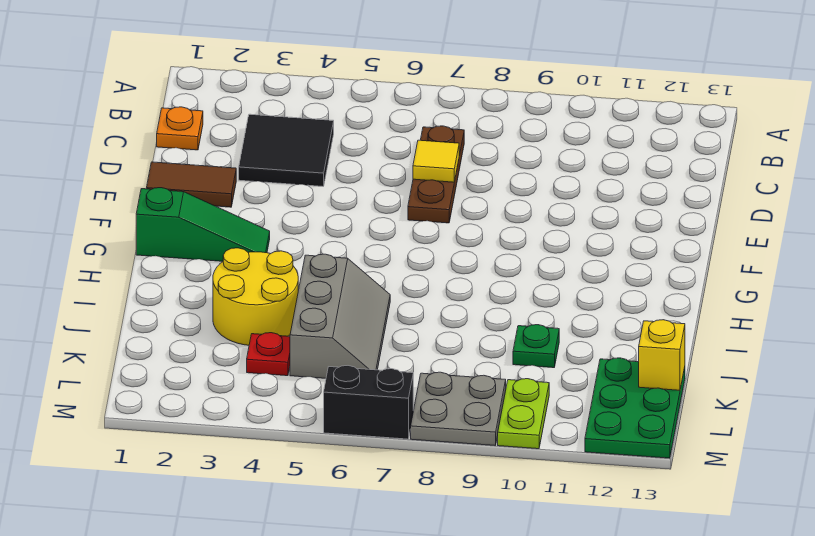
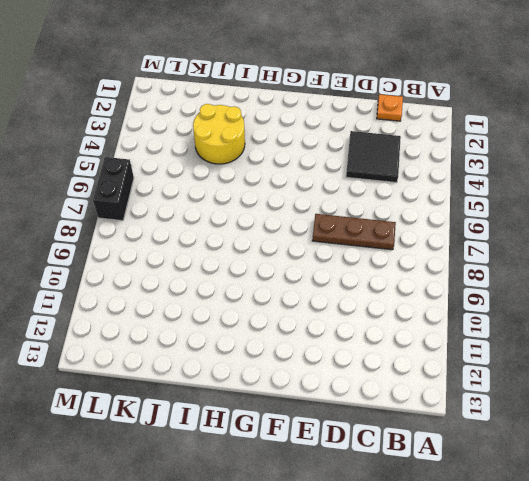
none -> brown 1x2 tile [146,162,236,207]
none -> green 1x3 slope [136,188,270,261]
none -> grey 2x3 slope [290,254,390,378]

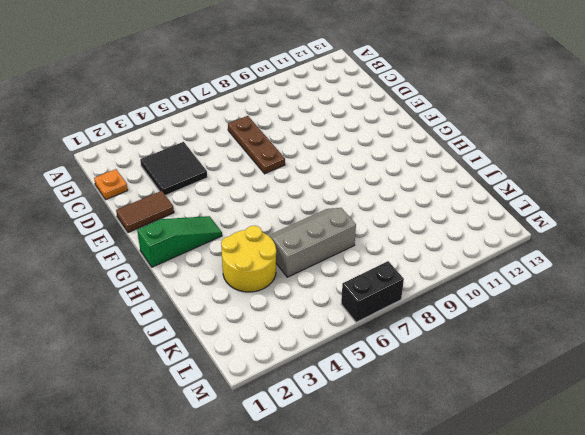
grey 2x3 slope [268,208,356,277] -> grey 2x3 slope turned to [290,254,390,378]
none -> green 1x1 plate [513,325,559,368]
none -> red 1x1 plate [247,333,290,376]
none -> green 2x3 plate [585,358,685,458]

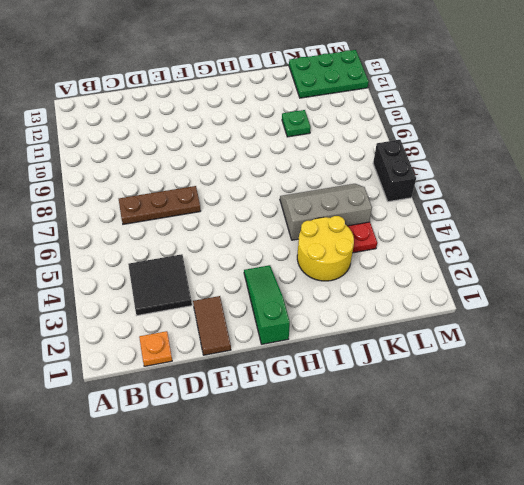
none -> grey 2x2 plate [411,372,506,445]
none -> lime 1x2 plate [498,379,549,449]
none -> yellow 1x1 tile [413,140,459,182]

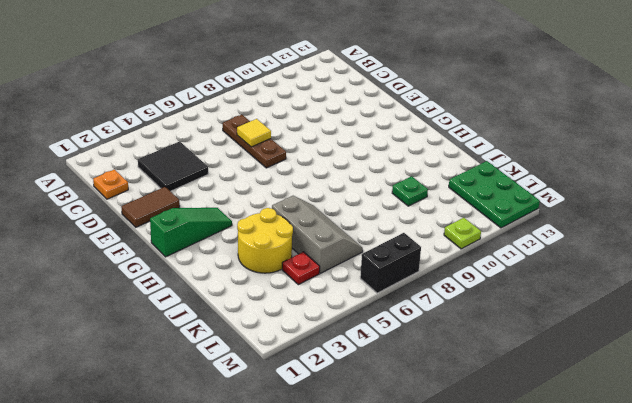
lime 1x1 plate [444,218,481,249] -> lime 1x2 plate [498,379,549,449]
none -> grey 2x2 plate [411,372,506,445]
none -> yellow 1x1 brick [639,320,685,390]

